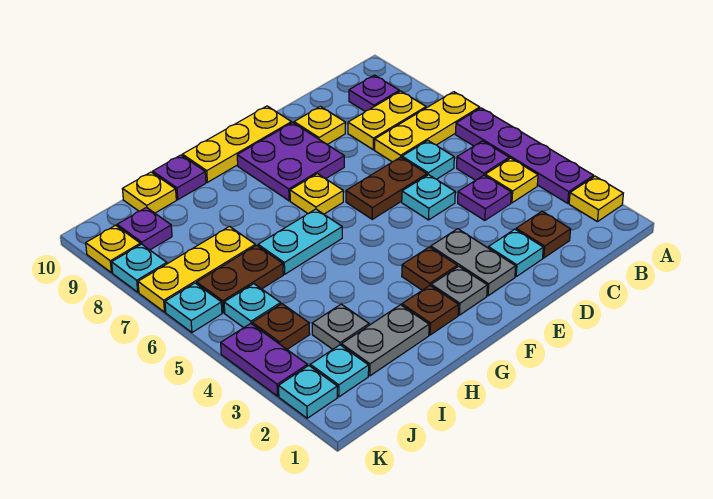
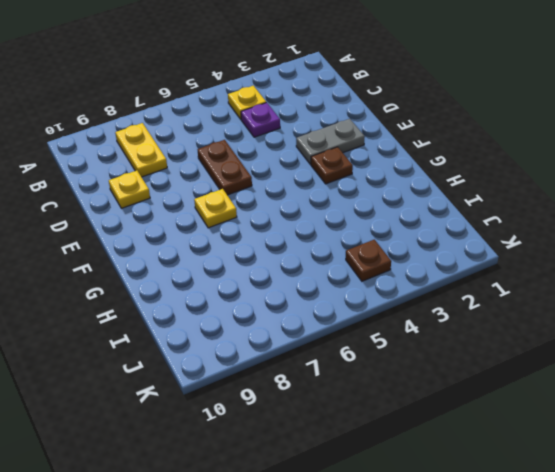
none -> yellow 1x1 plate [569,176,623,222]
none -> purple 1x4 plate [456,108,594,203]
none -> yellow 1x3 plate [375,92,480,162]
none -> purple 1x1 plate [457,141,509,180]

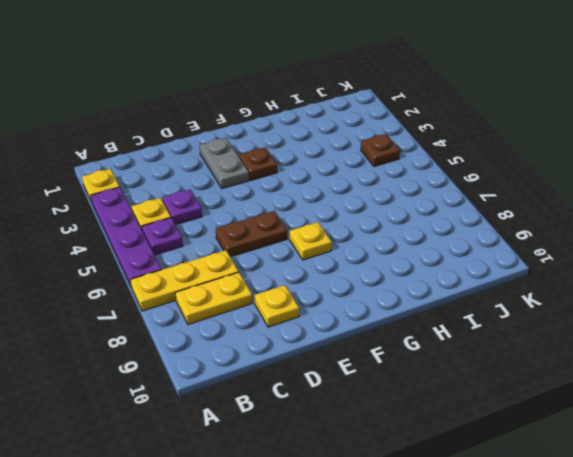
none -> purple 1x1 plate [349,75,399,111]
none -> brown 1x1 plate [516,211,571,258]
none -> cyan 1x1 plate [402,141,454,179]
none -> cyan 1x1 plate [488,229,543,276]

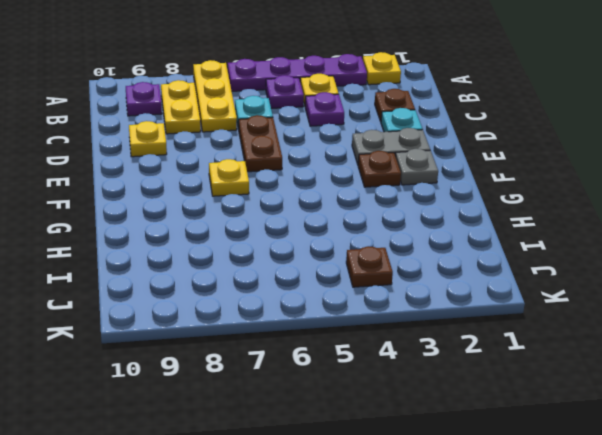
none -> cyan 1x1 plate [402,175,455,220]
none -> purple 2x2 plate [237,123,344,201]
none -> yellow 1x3 plate [182,106,292,182]
none -> brown 1x1 plate [402,286,458,335]

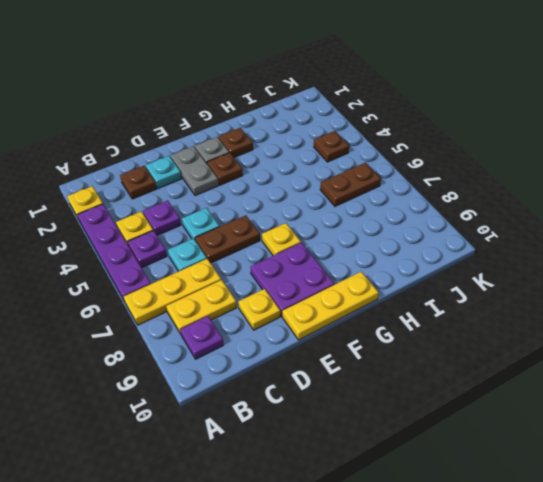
none -> cyan 1x2 plate [258,209,342,274]
none -> grey 1x2 plate [342,305,429,376]
none -> purple 1x1 plate [153,155,206,200]
none -> grey 1x1 plate [312,304,369,349]

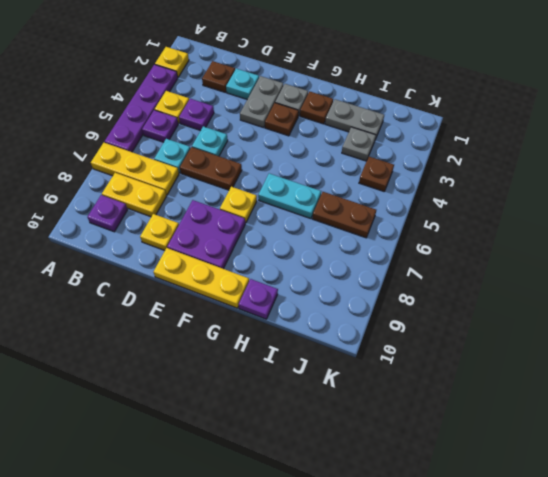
none -> yellow 1x3 plate [138,227,255,312]
none -> yellow 1x1 plate [123,172,176,213]
none -> cyan 1x1 plate [310,345,369,397]
none -> cyan 1x1 plate [224,284,281,328]

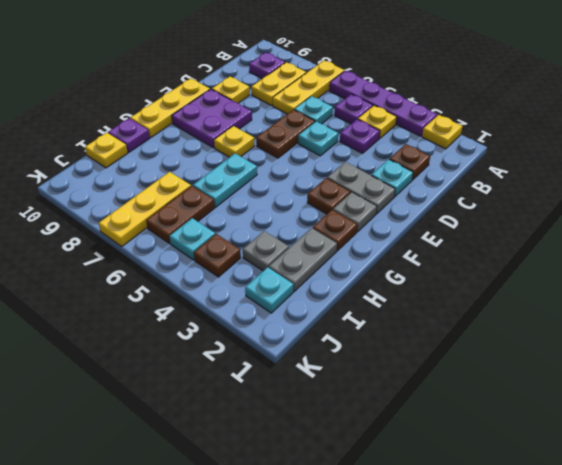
none -> purple 1x1 plate [117,208,172,250]
none -> cyan 1x1 plate [279,366,337,418]
none -> purple 1x2 plate [221,323,307,396]
none -> cyan 1x1 plate [165,283,222,332]

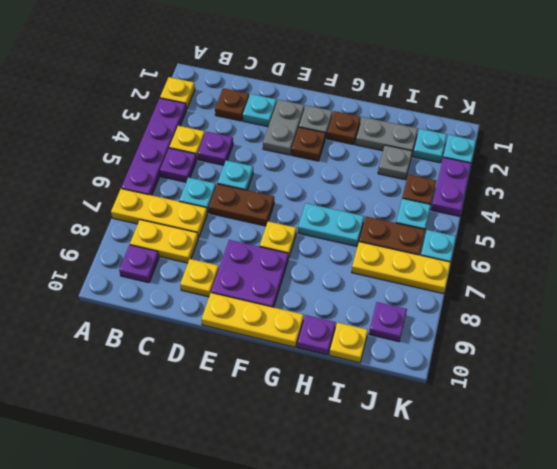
none -> cyan 1x1 plate [112,244,167,292]
none -> yellow 1x1 plate [86,225,140,273]

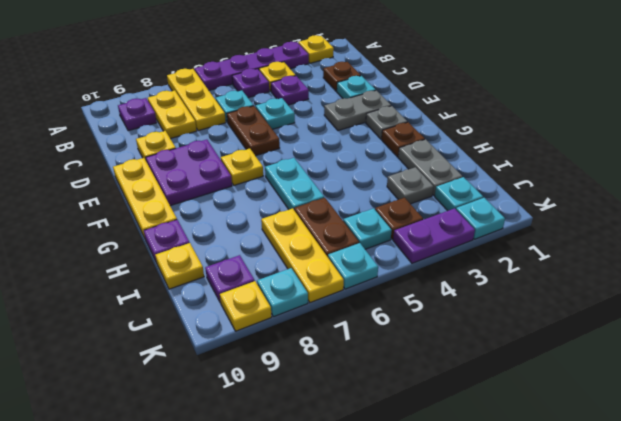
none -> brown 1x1 plate [402,247,457,290]

